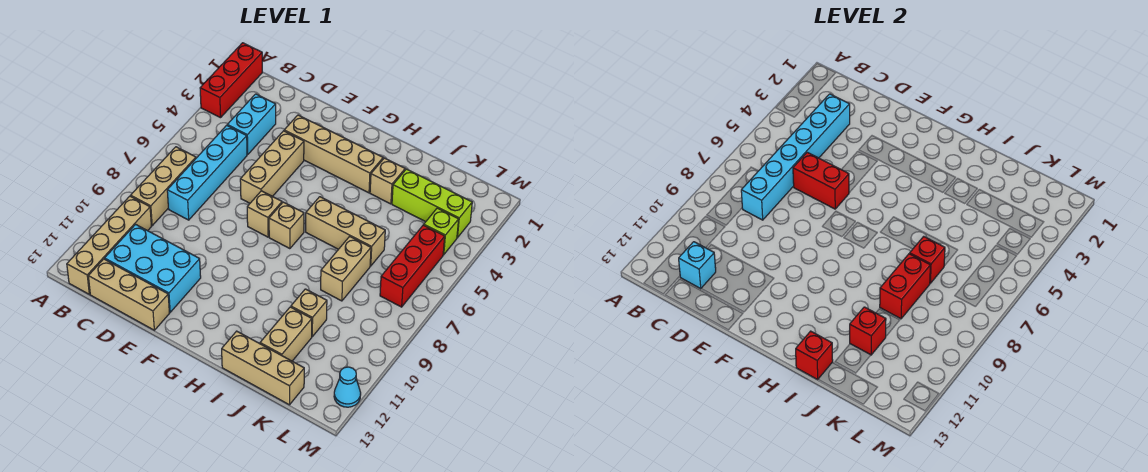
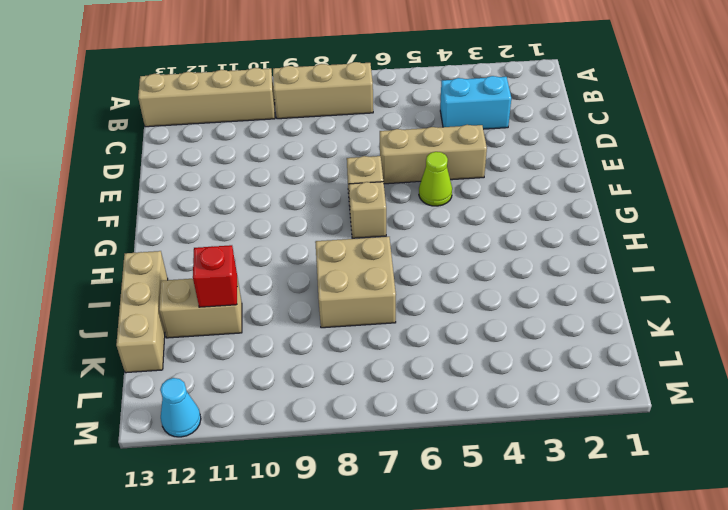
lime 1x1 cone [419,152,452,206] -> none
tan 2x2 brick [315,237,396,328] -> tan 1x2 brick [321,236,371,301]
none -> red 1x3 brick [200,43,262,118]
none -> cyan 1x4 brick [167,125,247,220]
none -> cyan 2x3 brick [105,224,201,312]

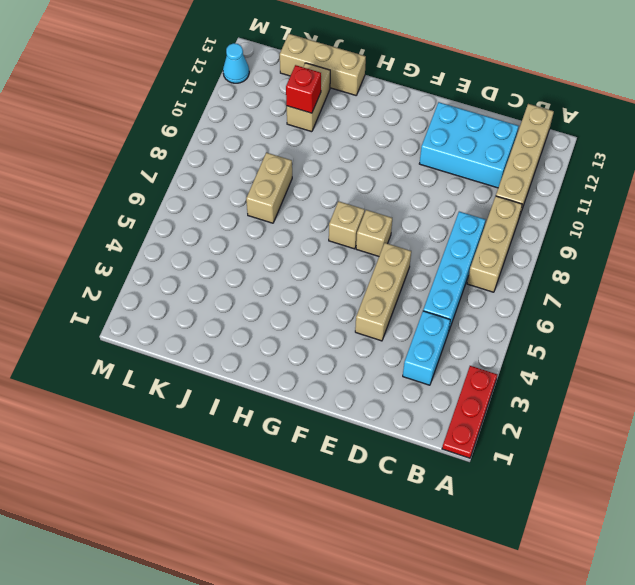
red 1x3 plate [442,366,497,458] -> red 1x3 brick [200,43,262,118]
none -> tan 1x3 brick [88,259,170,330]
none -> tan 1x4 brick [284,115,383,193]
none -> tan 1x3 brick [306,197,385,266]

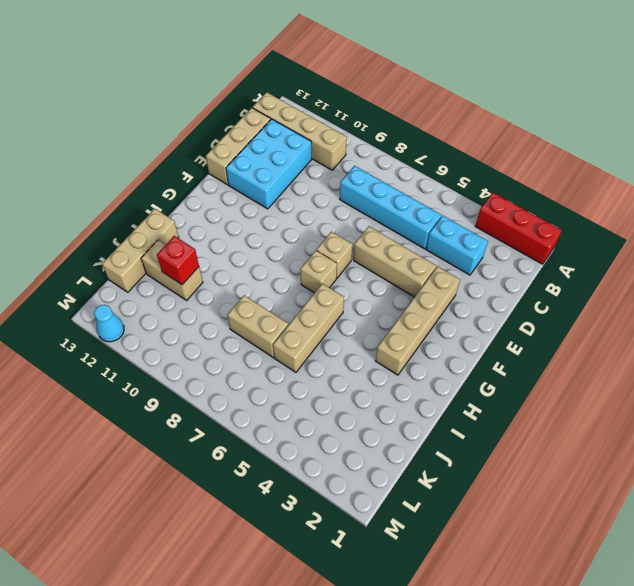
none -> tan 1x3 brick [131,147,196,225]
none -> tan 1x1 brick [370,158,405,204]
none -> lime 1x3 brick [392,169,472,238]

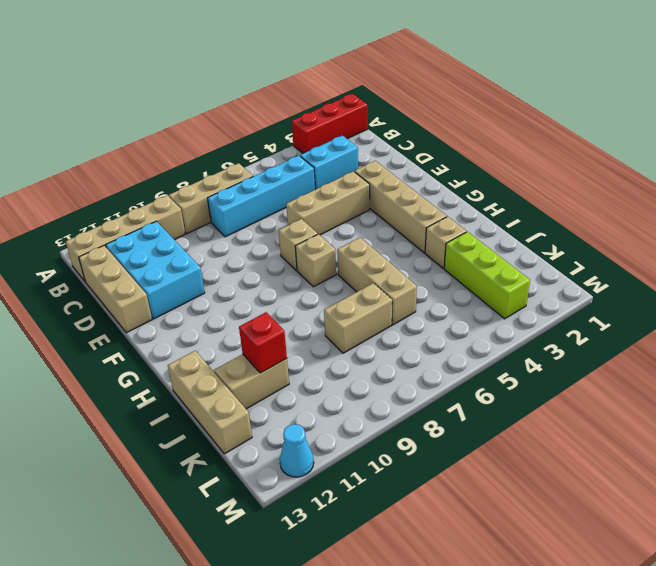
none -> tan 1x1 brick [291,289,327,337]
none -> lime 1x1 brick [424,208,459,255]
none -> red 1x3 brick [380,225,445,307]

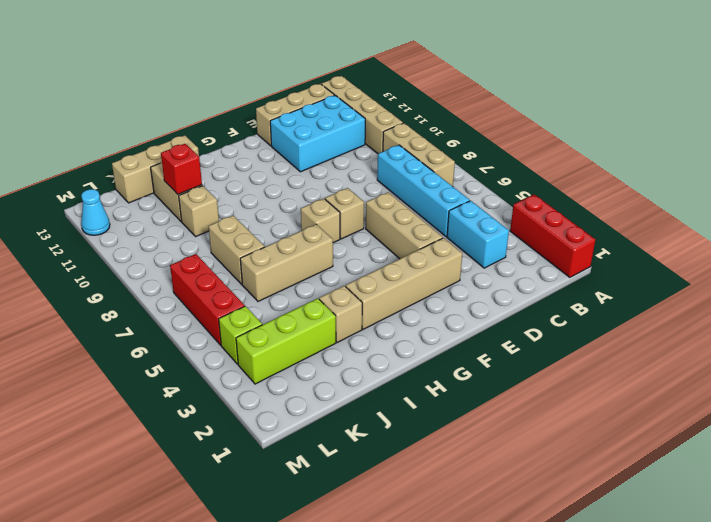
none -> cyan 1x6 brick [741,94,850,220]
none -> cyan 1x1 brick [679,242,716,289]
none -> red 1x2 brick [793,152,849,209]

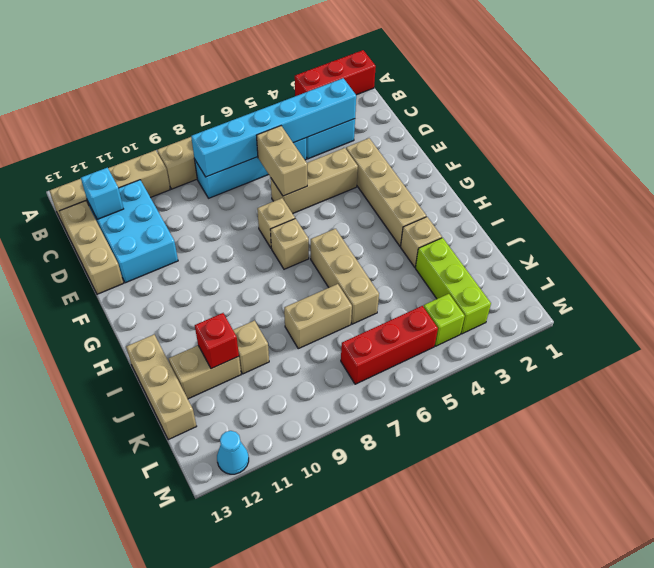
tan 1x2 brick [257,126,307,196] -> red 1x2 brick [793,152,849,209]
none -> red 1x1 brick [796,331,833,379]
none -> red 1x1 brick [910,236,945,283]
none -> red 1x2 brick [880,254,930,319]

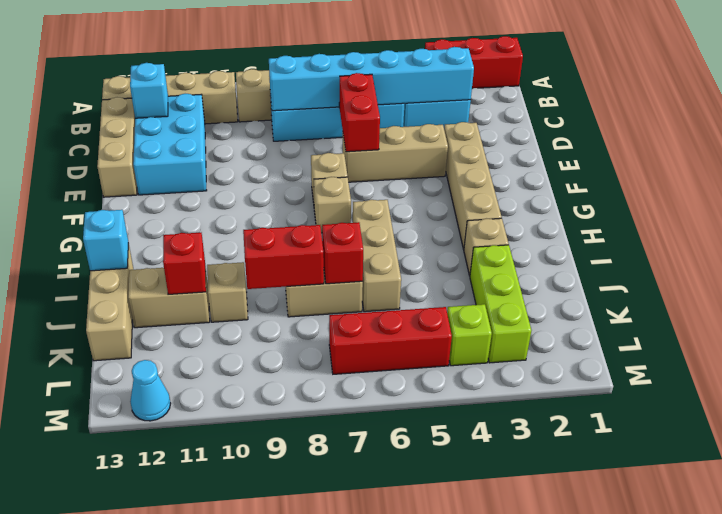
cyan 1x1 brick [83,210,129,271] -> red 1x1 brick [796,331,833,379]

